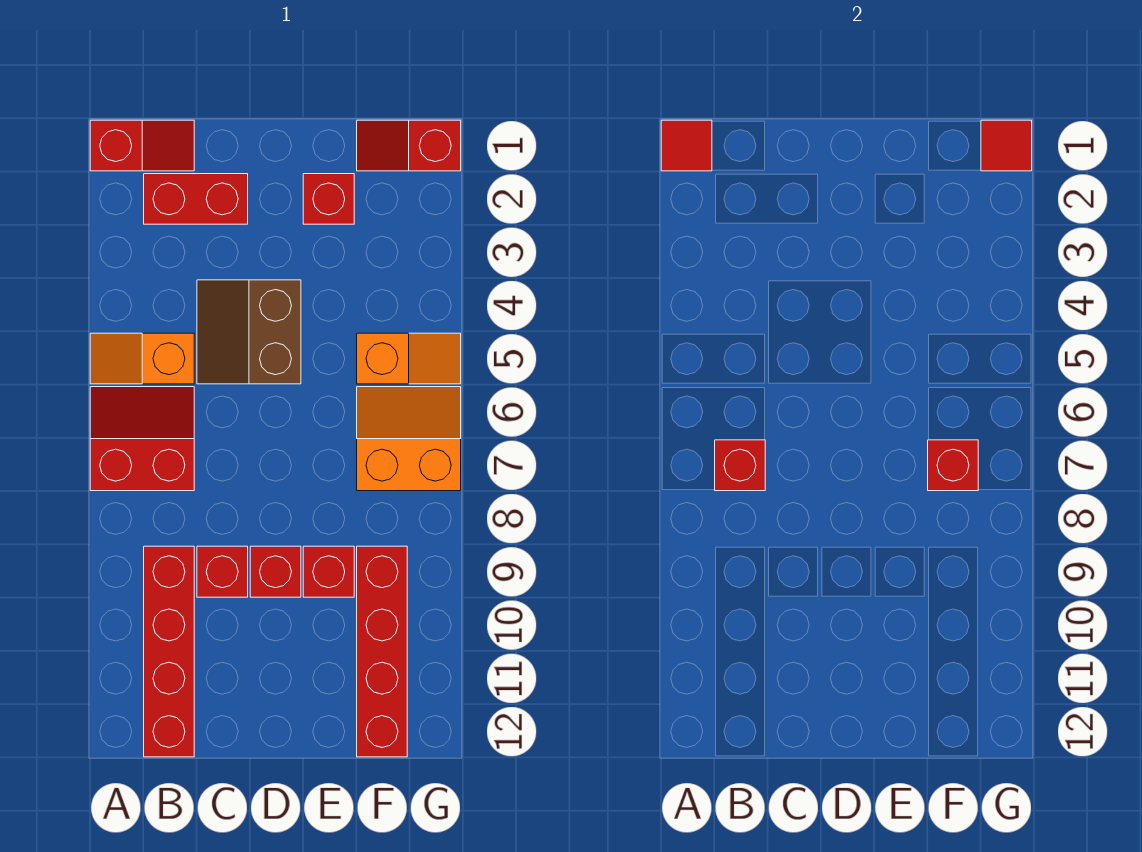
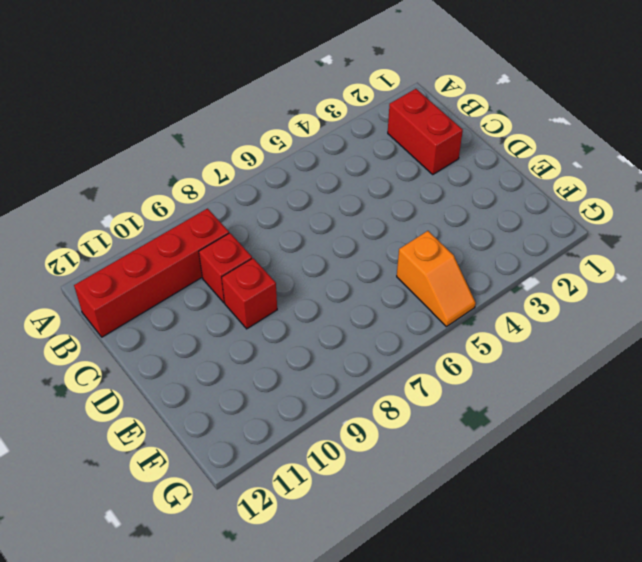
none -> red 1x2 slope [90,120,194,171]
none -> orange 1x2 slope [90,333,194,384]
none -> red 2x2 slope [90,387,194,491]

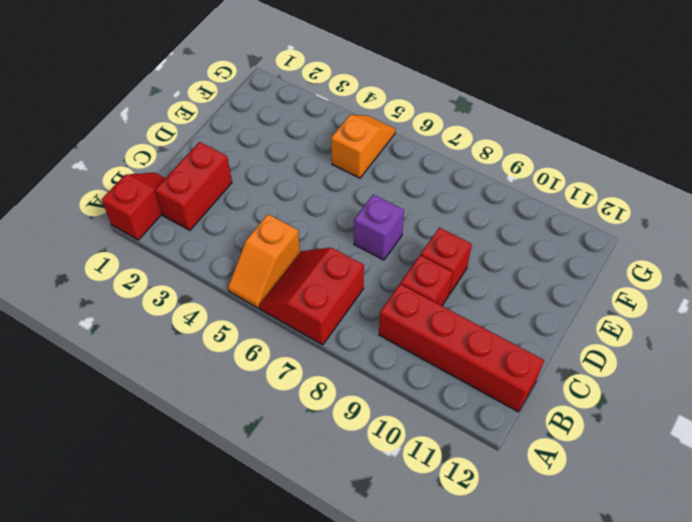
purple 1x1 brick [354,195,404,260] -> none
none -> brown 2x2 slope [197,280,301,384]
none -> red 1x1 brick [303,174,354,224]
none -> red 1x1 brick [303,546,354,597]

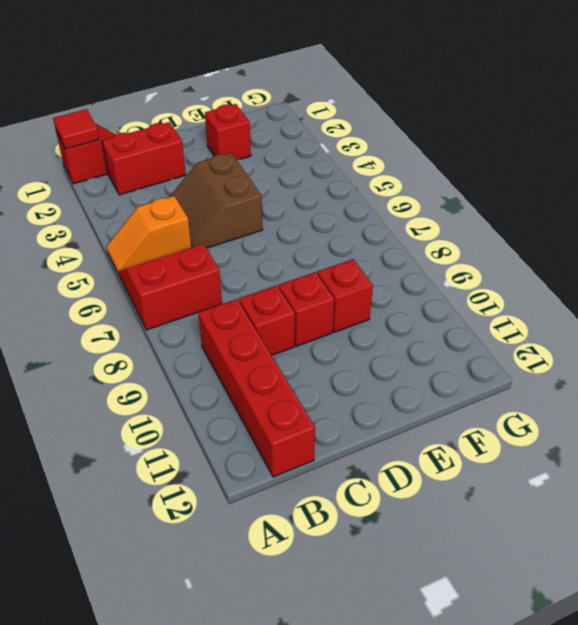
none -> red 1x2 slope [357,120,461,171]
none -> orange 1x2 slope [357,333,461,384]
none -> orange 2x2 slope [357,387,461,491]

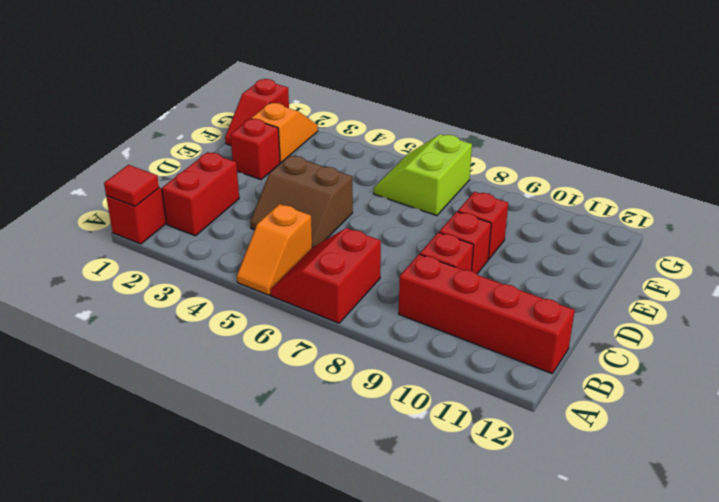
orange 1x2 slope [251,103,318,162] -> orange 1x2 slope moved to [357,333,461,384]
lime 2x2 slope [374,134,472,216] -> orange 2x2 slope [357,387,461,491]
none -> red 1x4 brick [357,546,407,757]
none -> red 1x1 brick [715,440,765,491]
none -> red 1x1 brick [928,440,978,491]

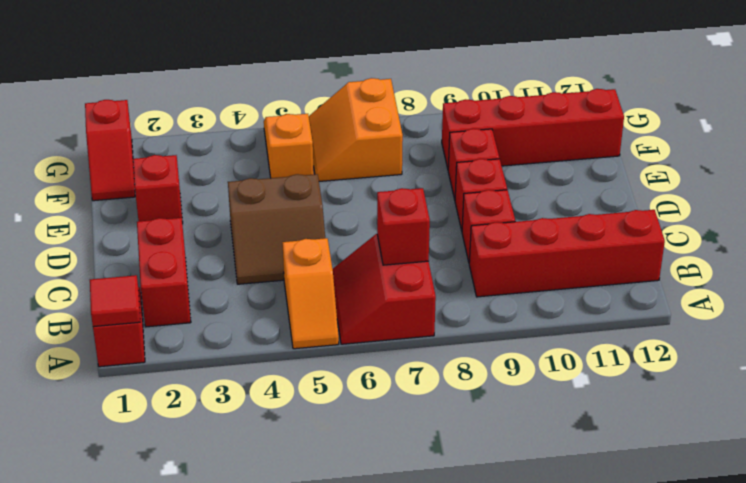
none -> red 1x1 brick [928,440,978,491]
none -> red 1x1 tile [981,120,1032,171]

